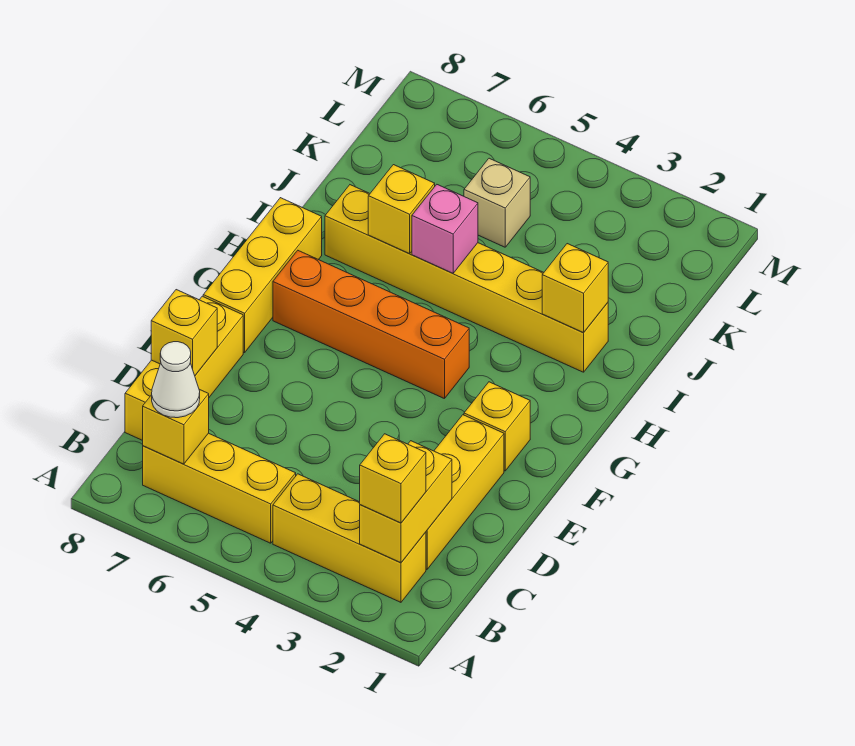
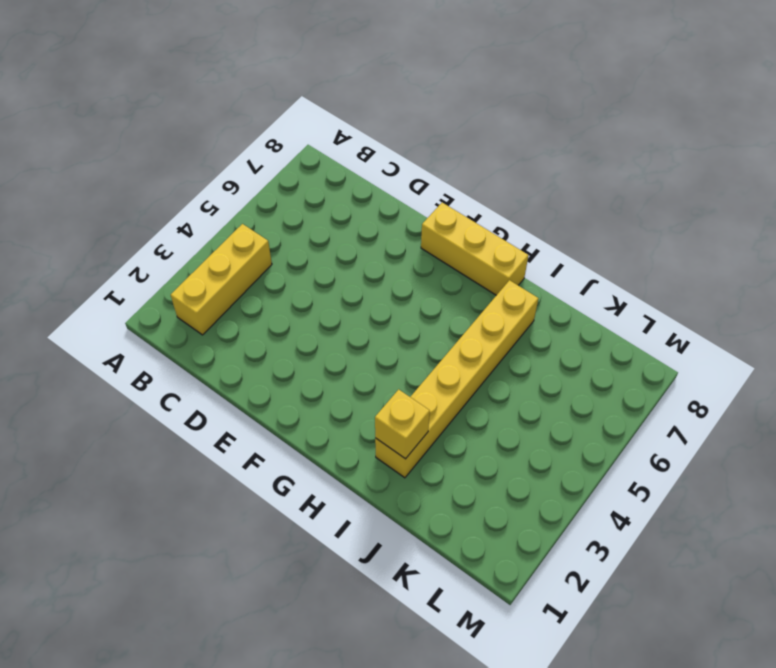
none -> yellow 1x3 brick [143,433,296,543]
none -> yellow 1x3 brick [426,415,504,569]
none -> yellow 1x3 brick [125,296,243,440]

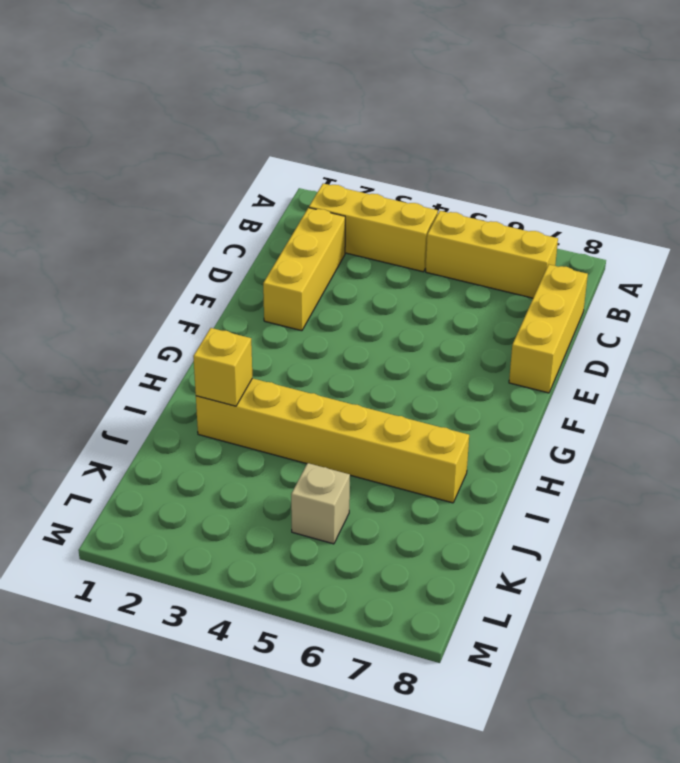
none -> yellow 1x1 brick [464,382,530,471]
none -> yellow 1x3 brick [203,198,322,353]
none -> orange 1x4 brick [273,251,469,399]

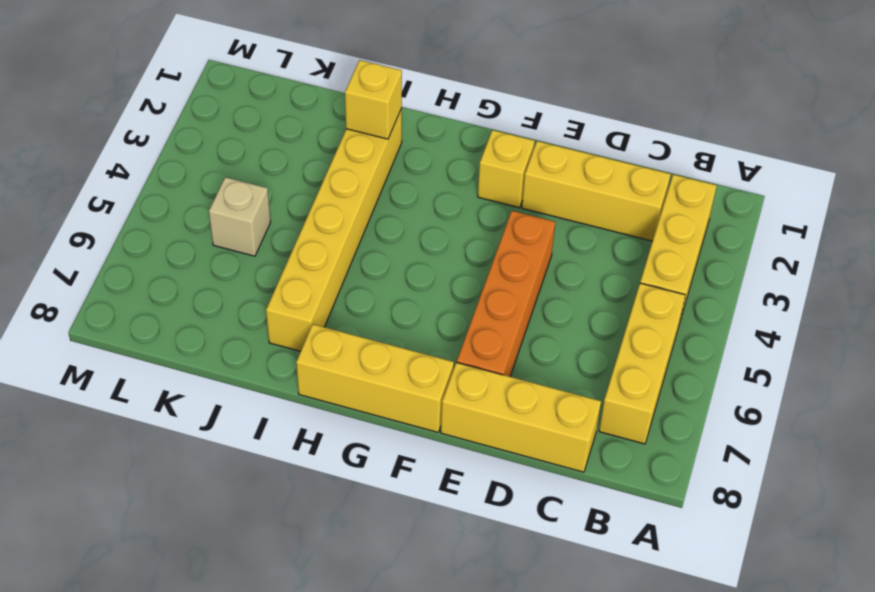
orange 1x4 brick [457,211,555,377] -> orange 1x4 brick moved to [273,251,469,399]
none -> yellow 1x2 brick [360,441,452,563]
none -> yellow 1x1 brick [143,389,209,464]
none -> yellow 1x1 brick [151,290,217,375]

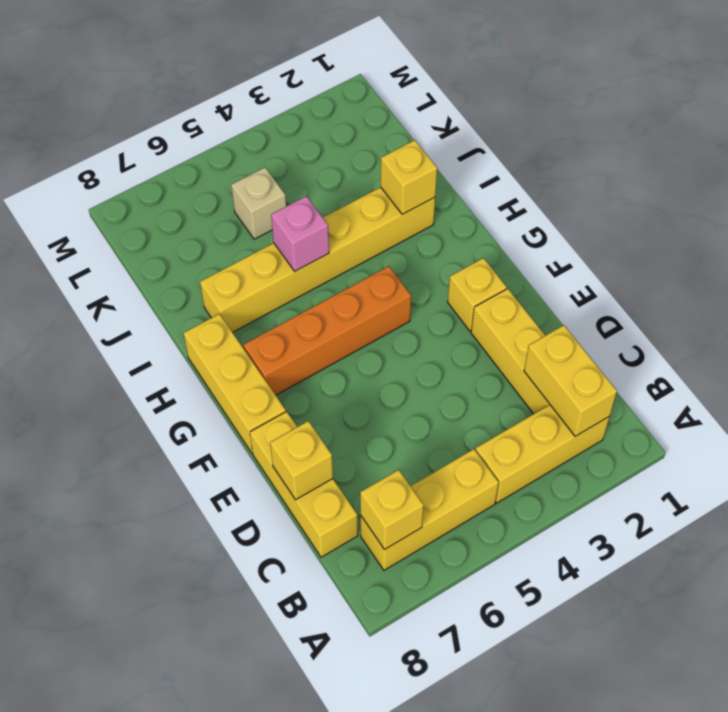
none -> yellow 1x1 brick [368,165,435,254]
none -> yellow 1x1 brick [360,434,426,523]
none -> white 1x1 cone [152,342,200,418]

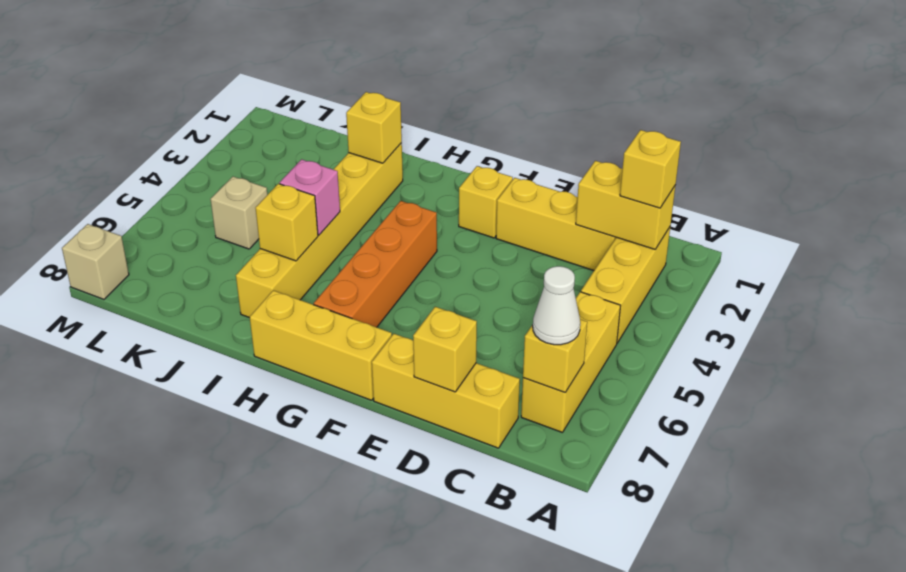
tan 1x1 brick [62,224,129,299] -> none

